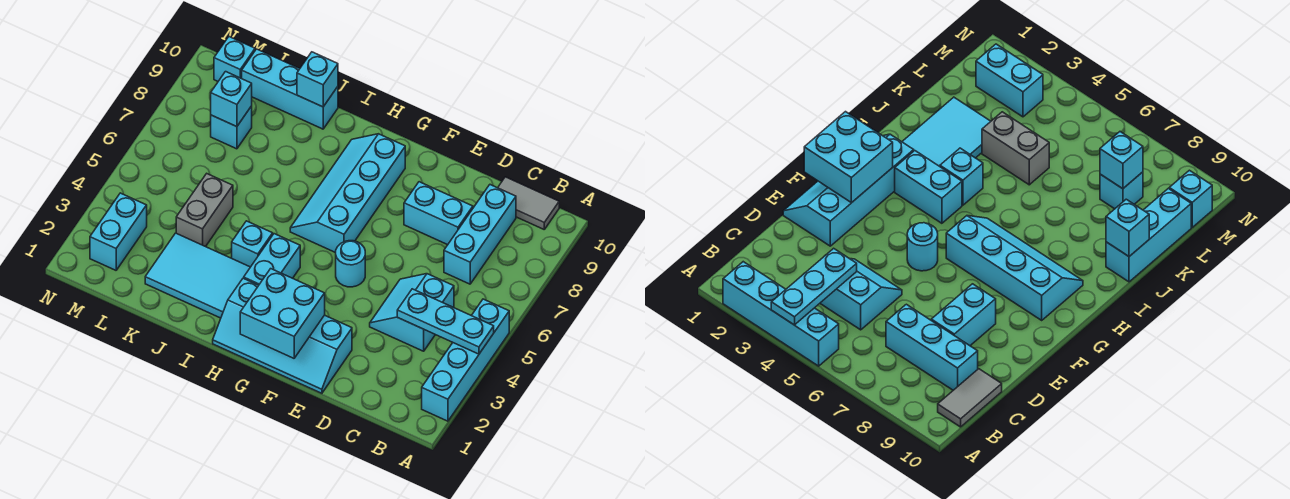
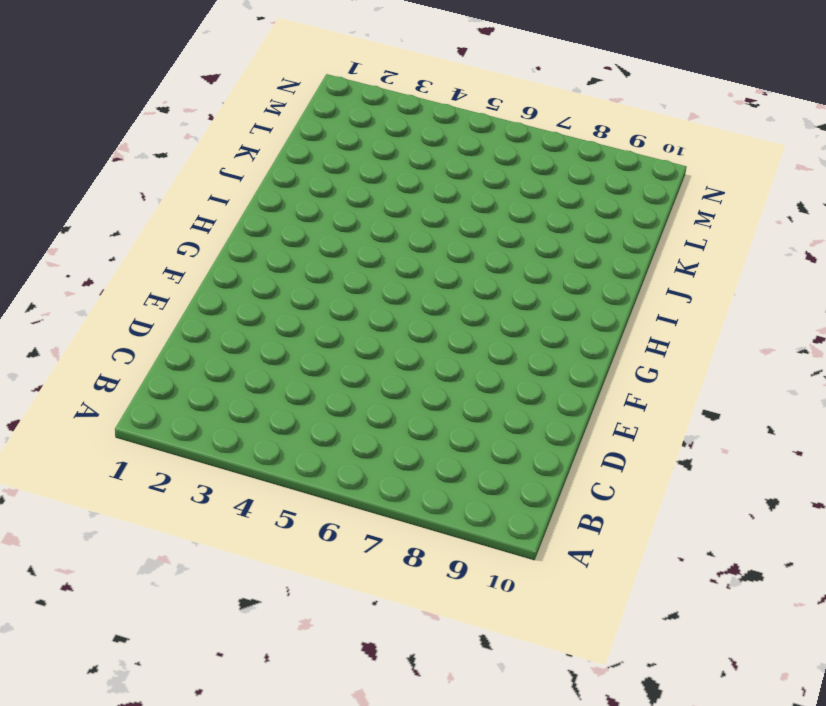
none -> cyan 1x4 brick [422,299,509,421]
none -> grey 1x2 tile [498,177,559,229]
none -> cyan 2x2 slope [370,274,454,351]

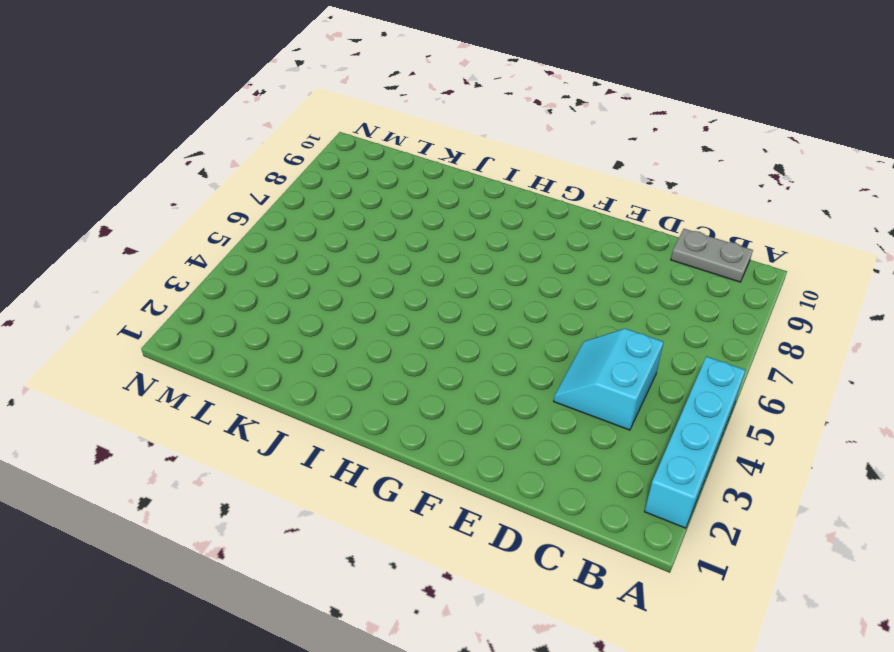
grey 1x2 plate [671,229,753,282] -> grey 1x2 tile [498,177,559,229]
none -> cyan 1x3 brick [444,185,516,284]
none -> cyan 1x2 brick [404,182,473,245]
none -> cyan 2x4 slope [213,278,352,393]

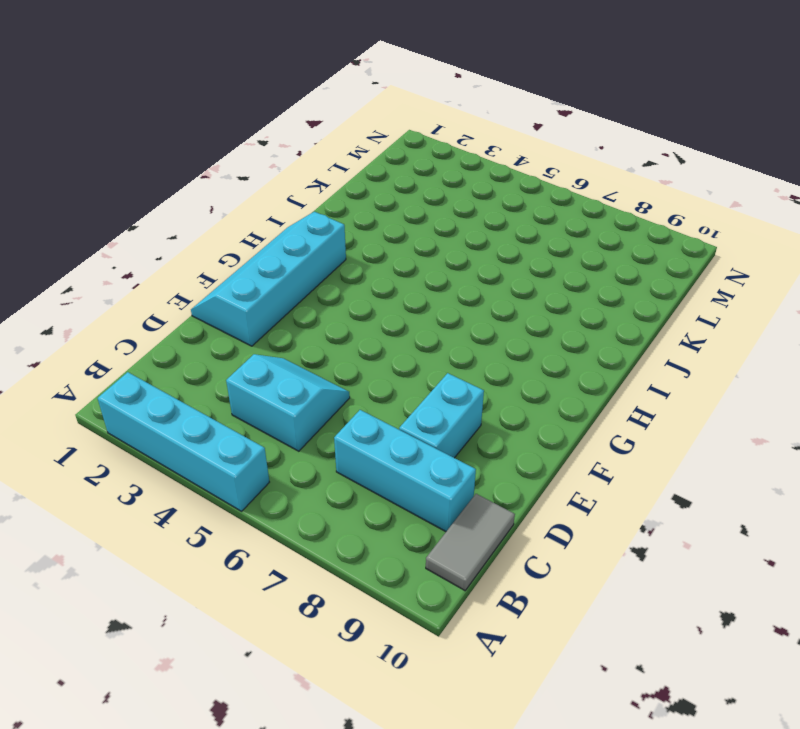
none -> cyan 1x1 round brick [336,241,365,287]
none -> cyan 2x4 slope [290,134,405,253]
none -> cyan 1x2 brick [244,234,300,285]

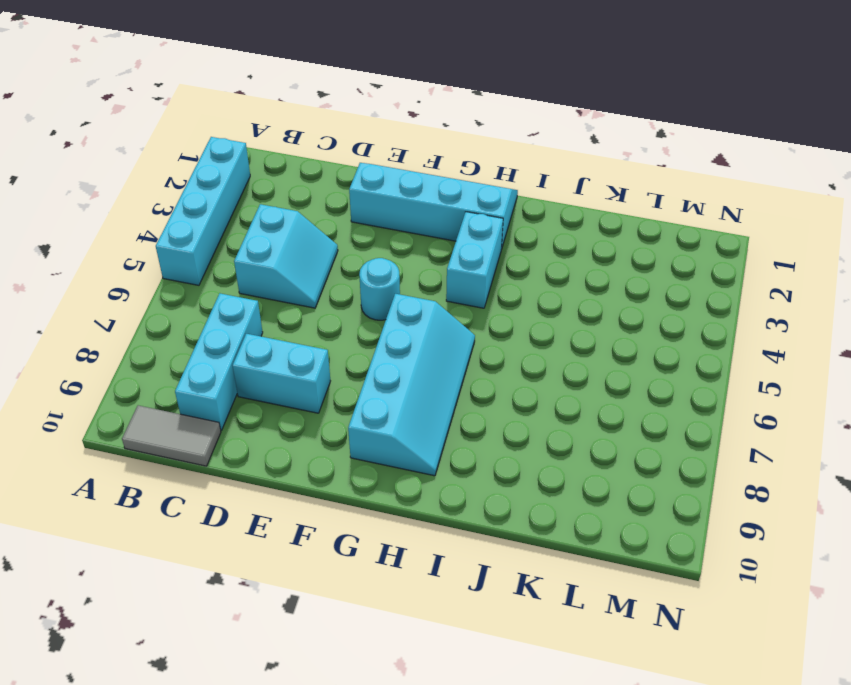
none -> cyan 2x3 tile [145,233,250,318]
none -> cyan 1x1 brick [232,221,273,267]
none -> cyan 1x3 brick [242,49,338,129]

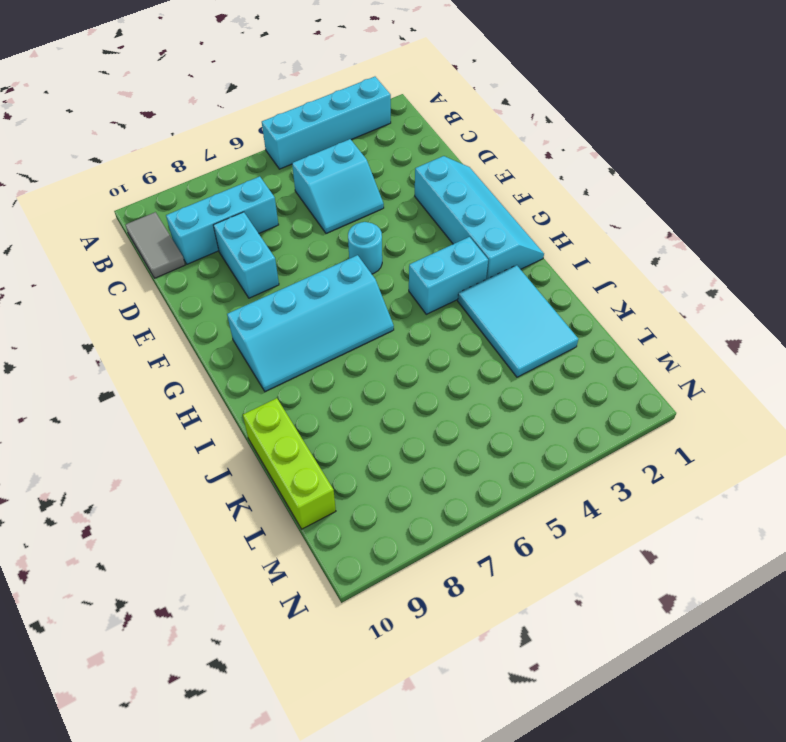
lime 1x3 brick [243,398,336,529] -> cyan 1x3 brick [242,49,338,129]
none -> cyan 1x1 brick [232,221,273,267]
none -> grey 1x2 brick [176,174,233,247]
none -> cyan 1x1 brick [211,106,252,149]

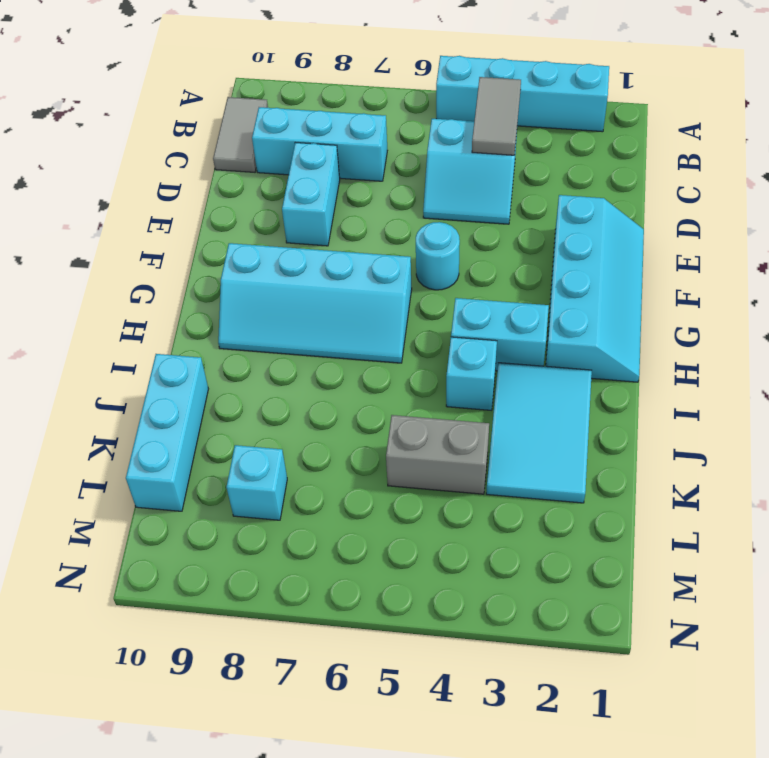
grey 1x2 tile [472,77,521,155] -> cyan 1x3 plate [397,289,494,354]
none -> cyan 1x2 brick [90,193,147,270]
none -> cyan 1x1 brick [214,37,255,81]
none -> cyan 2x2 brick [240,269,325,358]

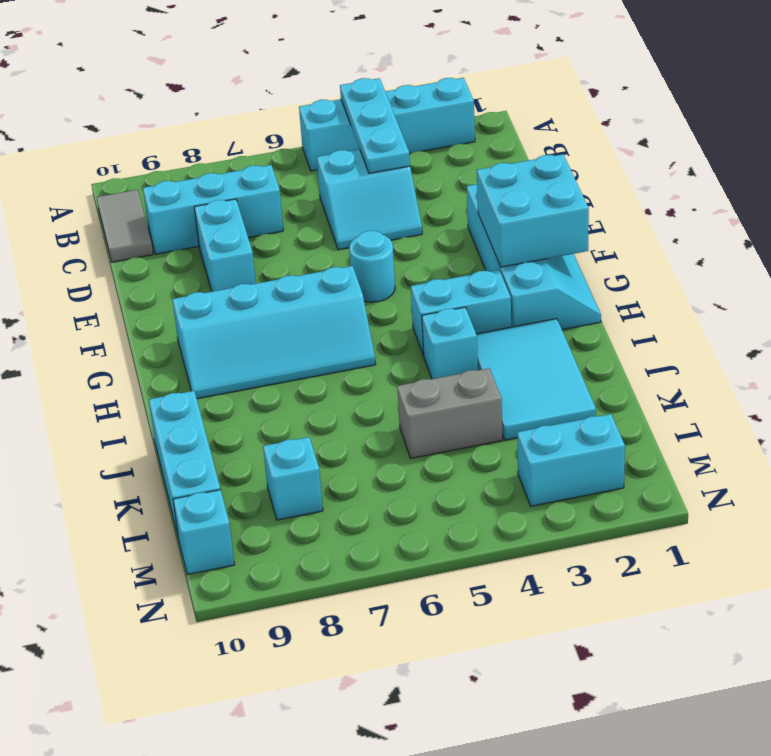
none -> cyan 1x1 brick [297,52,338,107]
none -> cyan 1x1 brick [211,72,252,127]

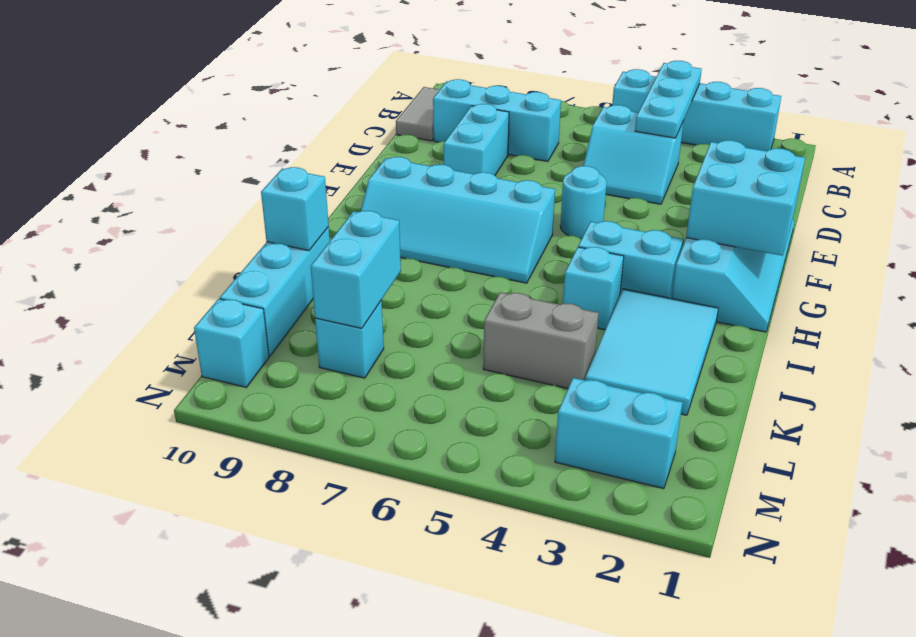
cyan 1x2 brick [311,211,401,328] -> cyan 1x1 brick [211,72,252,127]

